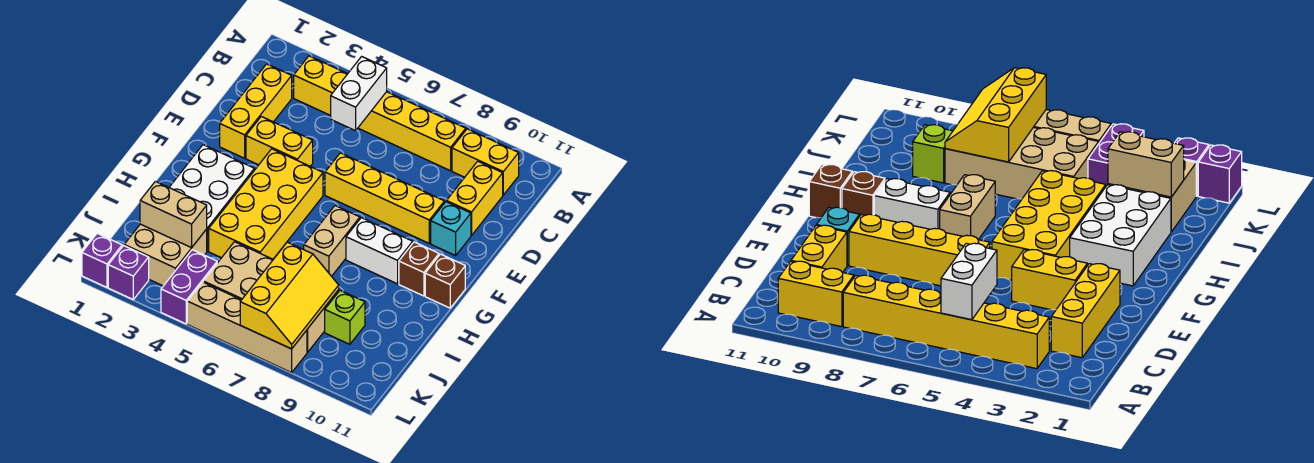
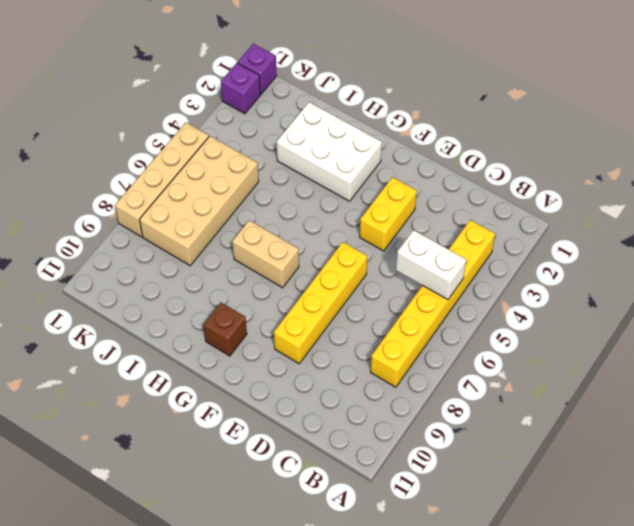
none -> yellow 1x2 brick [452,129,519,195]
none -> yellow 1x3 brick [220,64,292,158]
none -> yellow 1x2 brick [447,161,503,235]

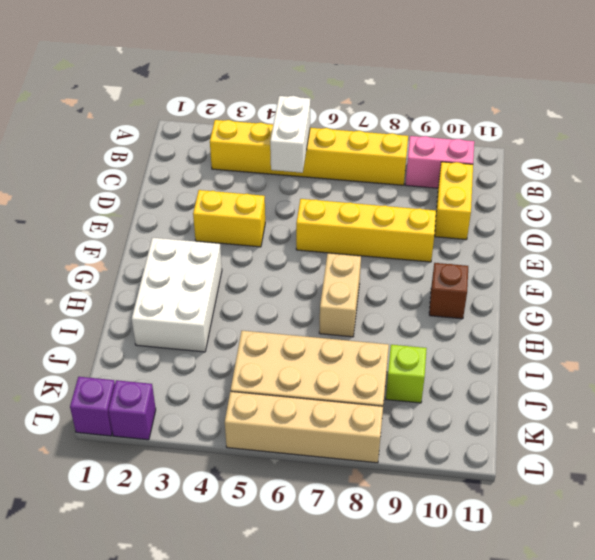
pink 1x2 brick [405,136,474,188] -> yellow 1x2 brick [452,129,519,195]
none -> yellow 1x3 brick [220,64,292,158]
none -> cyan 1x1 brick [431,202,471,256]
none -> yellow 2x4 brick [209,149,323,259]

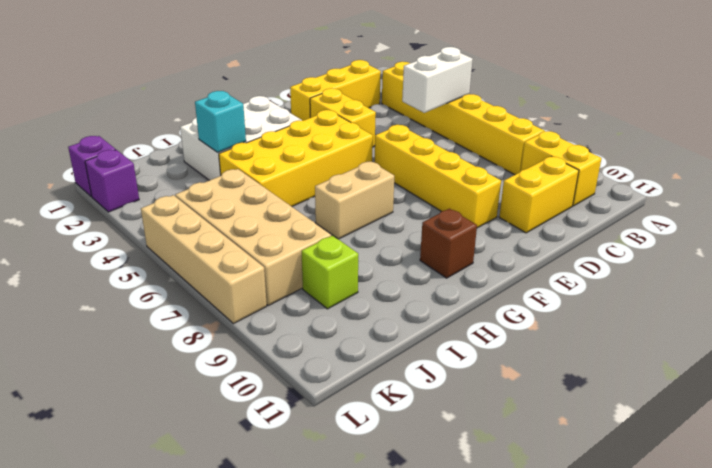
cyan 1x1 brick [195,91,246,152] -> cyan 1x1 brick moved to [431,202,471,256]
none -> white 1x2 brick [346,218,413,284]
none -> brown 1x1 brick [425,254,465,308]
none -> tan 2x2 brick [124,224,207,286]

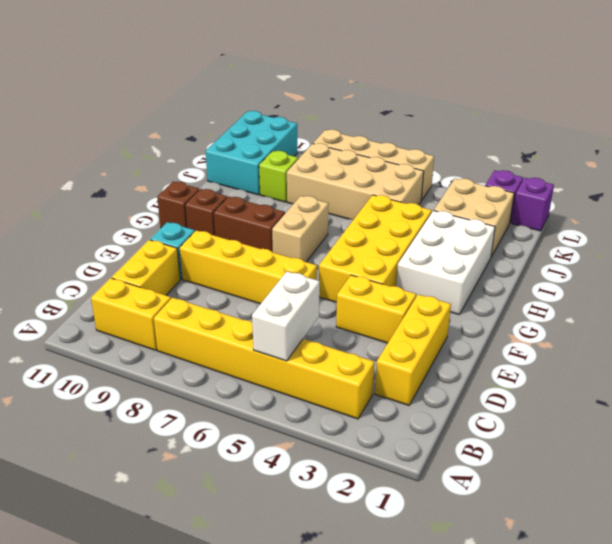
brown 1x2 brick [214,197,285,252] -> white 1x2 brick [346,218,413,284]
cyan 2x3 brick [205,111,297,195] -> none
none -> purple 1x2 brick [161,250,217,324]
none -> tan 1x2 brick [140,181,207,248]
none -> yellow 2x3 slope [240,242,339,349]

